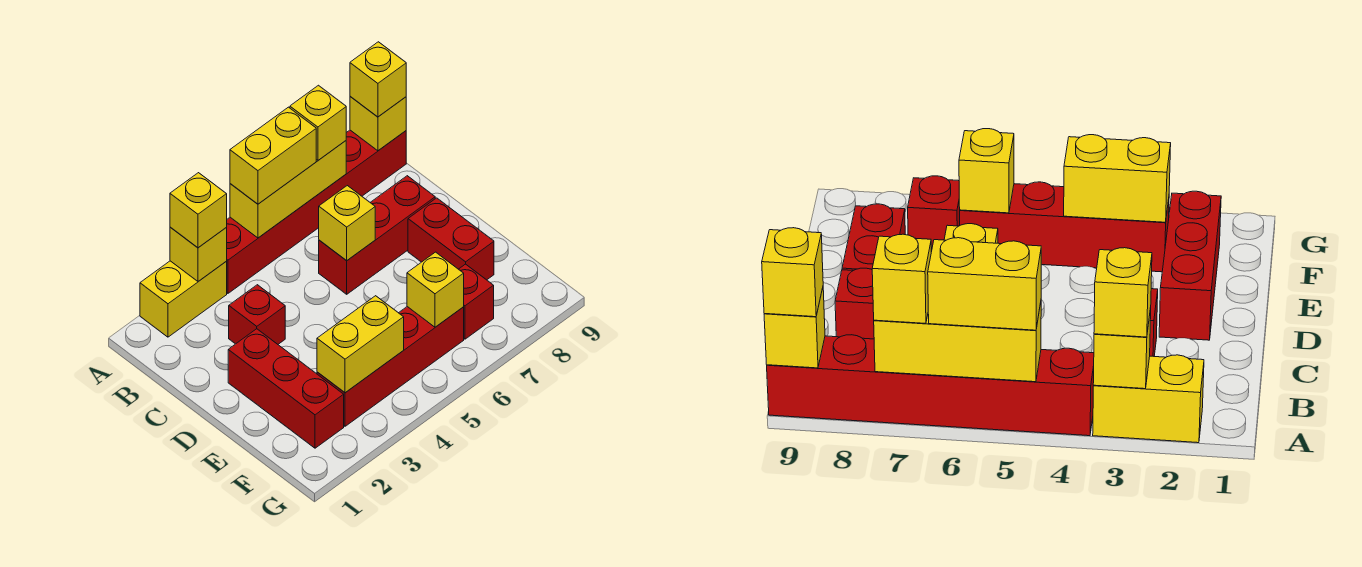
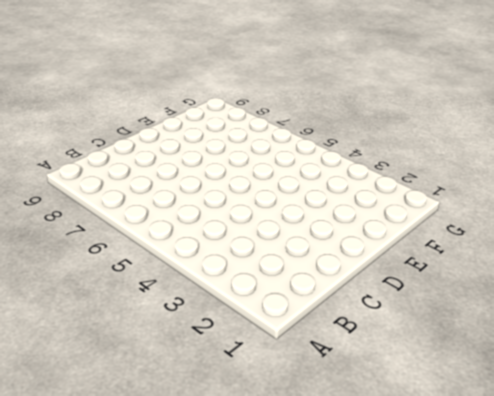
none -> yellow 1x2 brick [140,261,227,337]
none -> red 1x6 brick [226,130,406,293]
none -> red 1x1 brick [229,285,285,344]

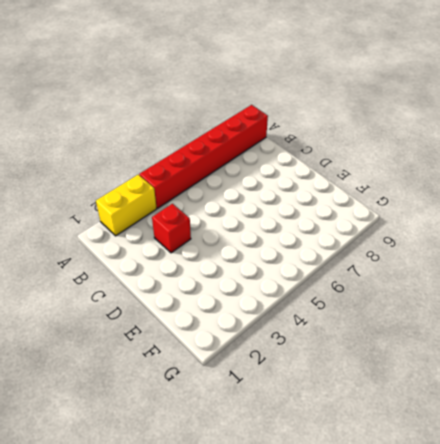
none -> red 1x3 brick [319,176,435,294]
none -> red 1x3 brick [228,329,344,448]
none -> red 1x2 brick [408,198,494,280]

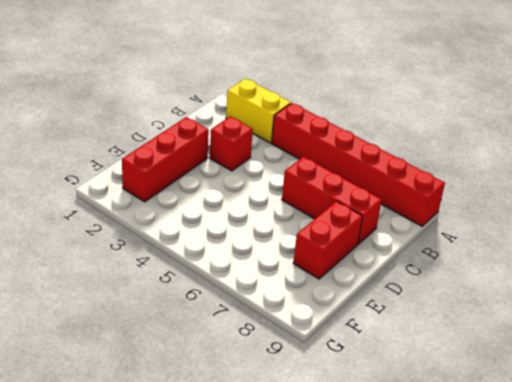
none -> red 1x4 brick [317,307,464,426]
none -> red 1x1 brick [459,264,494,339]
none -> yellow 1x1 brick [170,227,227,281]

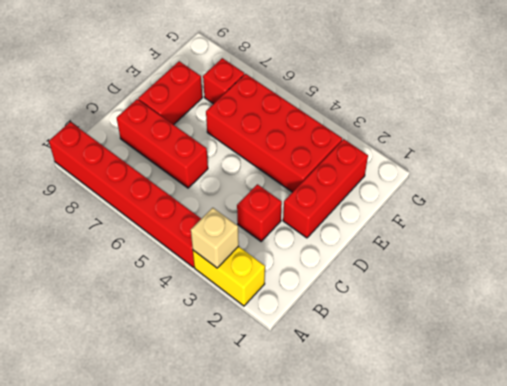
tan 1x1 brick [191,208,239,268] -> yellow 1x1 brick [170,227,227,281]
red 2x4 brick [206,74,342,192] -> red 1x4 brick [317,307,464,426]
none -> yellow 1x3 brick [230,141,346,238]
none -> yellow 1x1 brick [350,97,406,151]
none -> yellow 1x1 brick [319,186,375,261]

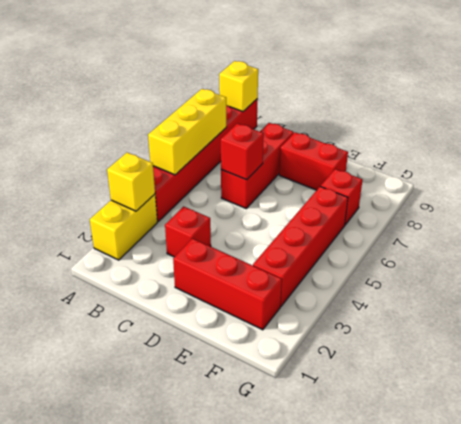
red 1x1 brick [221,124,264,180] -> yellow 1x1 brick [319,186,375,261]
none -> yellow 1x2 brick [317,296,404,393]
none -> yellow 1x1 brick [407,252,464,327]
none -> yellow 1x1 brick [170,173,227,248]

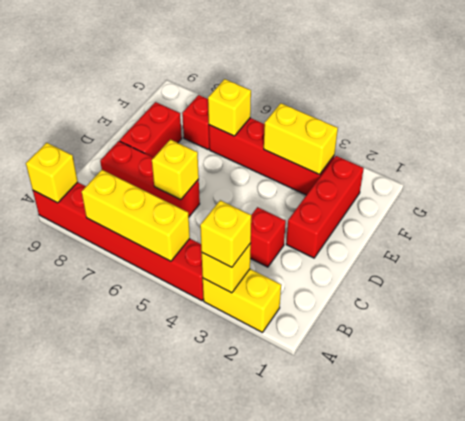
none -> yellow 1x2 brick [230,107,316,204]
none -> yellow 1x1 brick [290,85,346,160]
none -> yellow 1x1 brick [350,42,406,117]

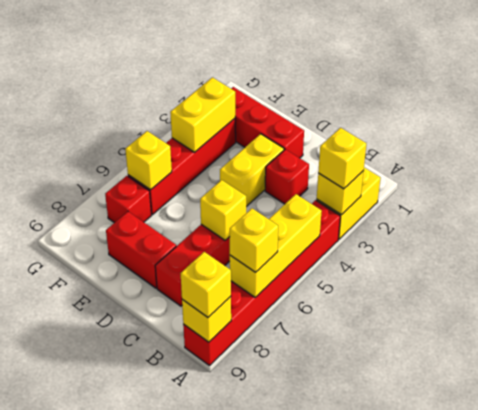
yellow 1x2 brick [220,134,284,207] -> yellow 1x2 brick moved to [230,107,316,204]

